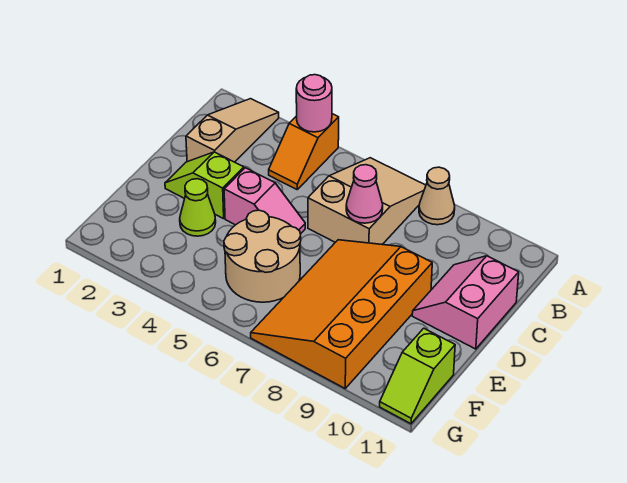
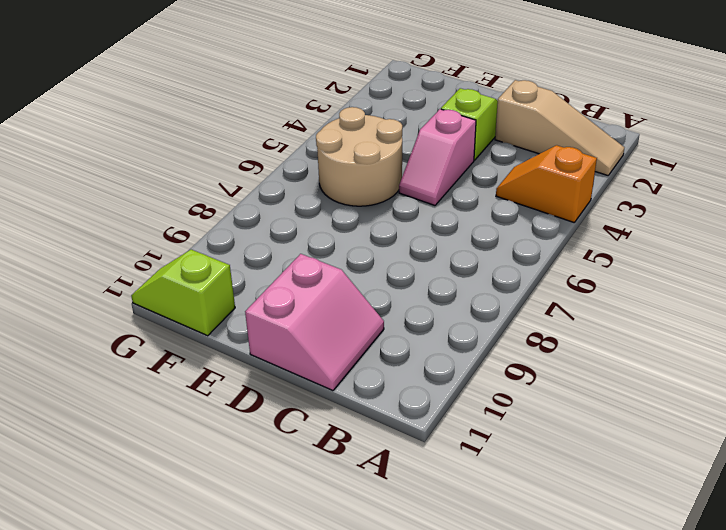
pink 2x2 slope [245,254,384,391] -> pink 2x2 slope turned to [412,256,519,349]
none -> tan 2x3 slope [308,158,426,244]
none -> tan 1x1 cone [419,167,455,225]
none -> orange 3x4 slope [251,240,432,388]

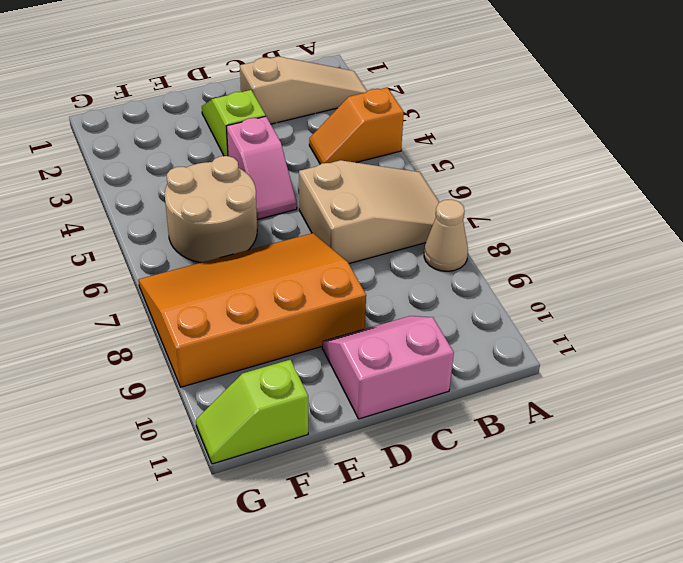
none -> lime 1x1 cone [180,179,216,236]
none -> pink 1x1 round brick [296,75,332,132]
none -> pink 1x1 cone [346,165,383,223]

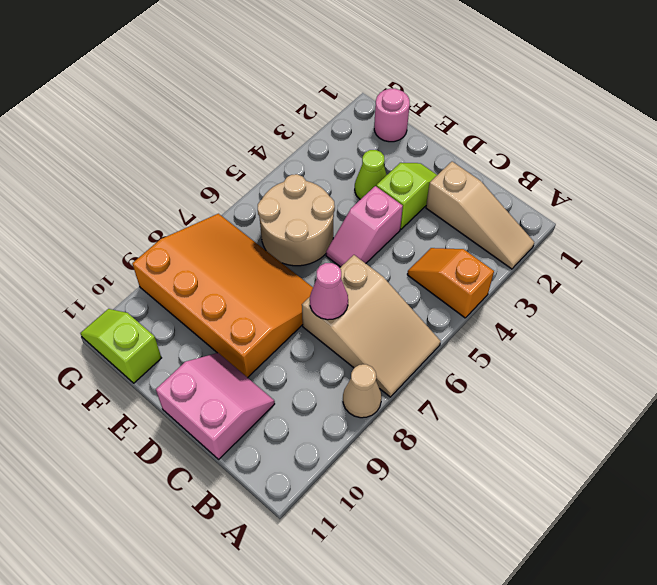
pink 1x1 round brick [374,89,410,142] -> pink 1x1 round brick moved to [296,75,332,132]

